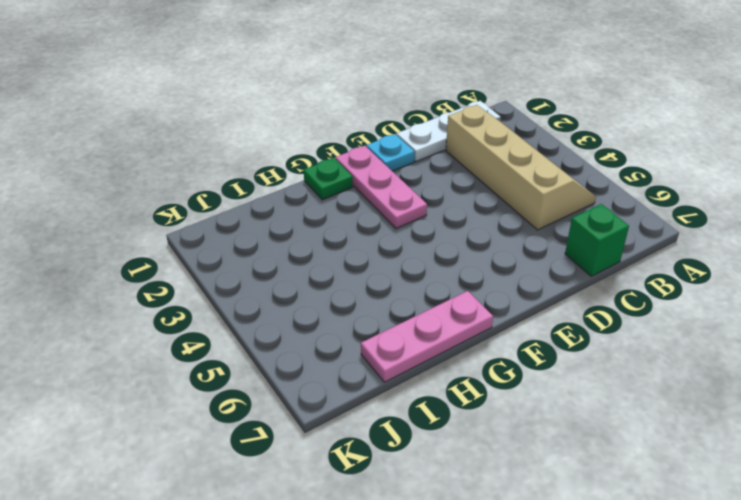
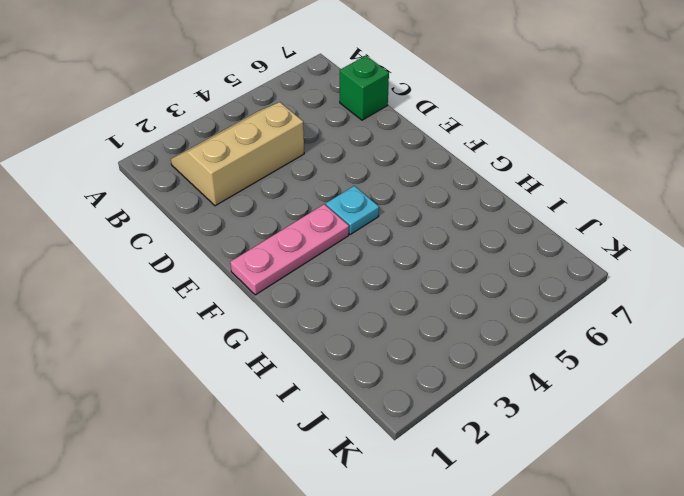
tan 2x3 slope [171,102,304,206] -> tan 2x4 slope [446,105,596,230]
cyan 1x1 plate [326,186,379,234] -> cyan 1x1 plate moved to [366,134,415,171]
none -> white 1x3 plate [397,101,501,162]
none -> green 1x1 plate [304,158,353,200]

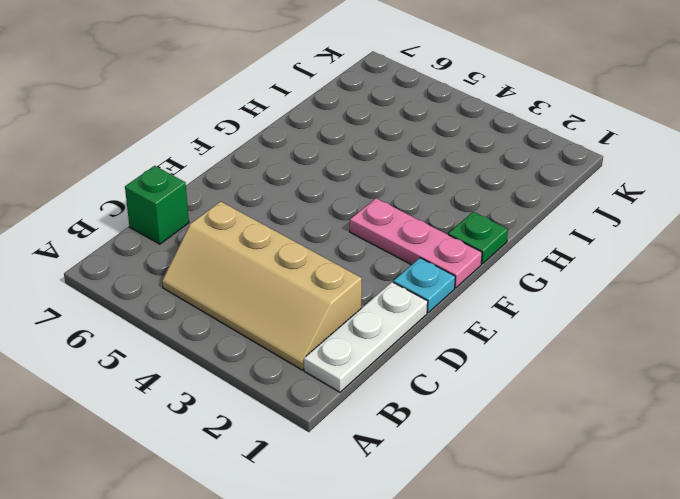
none -> pink 1x3 plate [361,291,493,382]

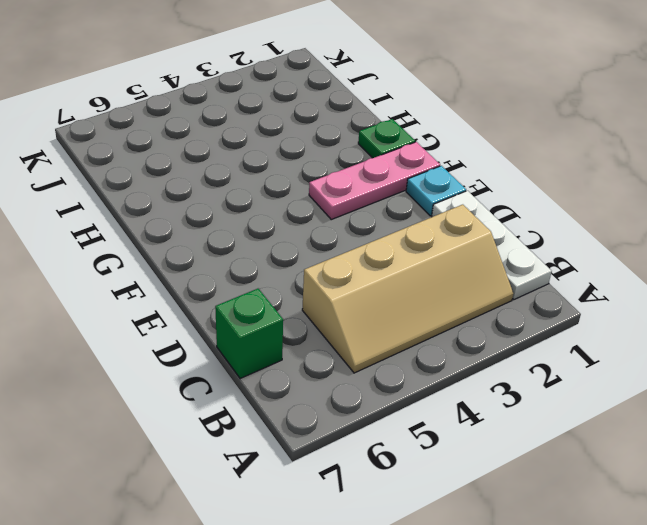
none -> pink 1x3 plate [361,291,493,382]

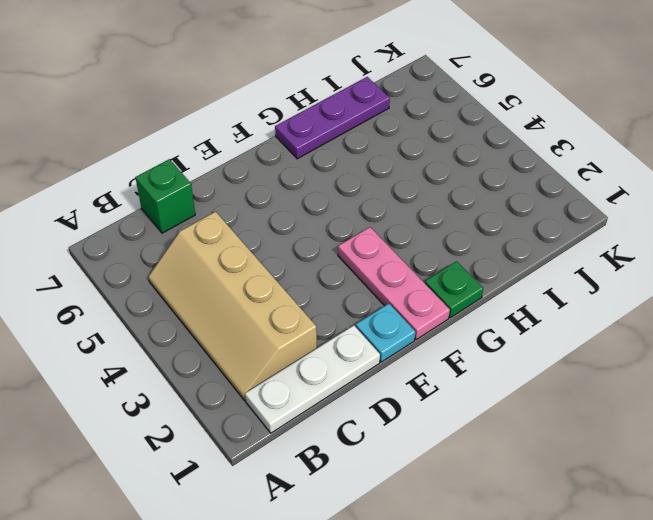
purple 1x3 plate [275,77,390,159] -> pink 1x3 plate [361,291,493,382]

